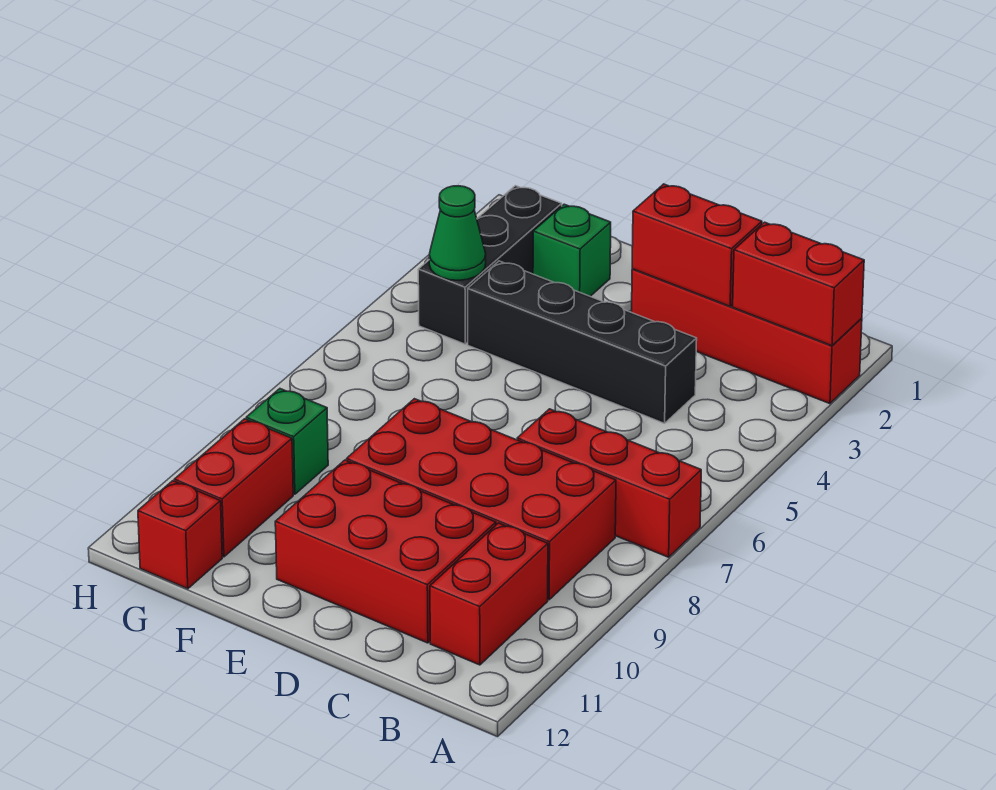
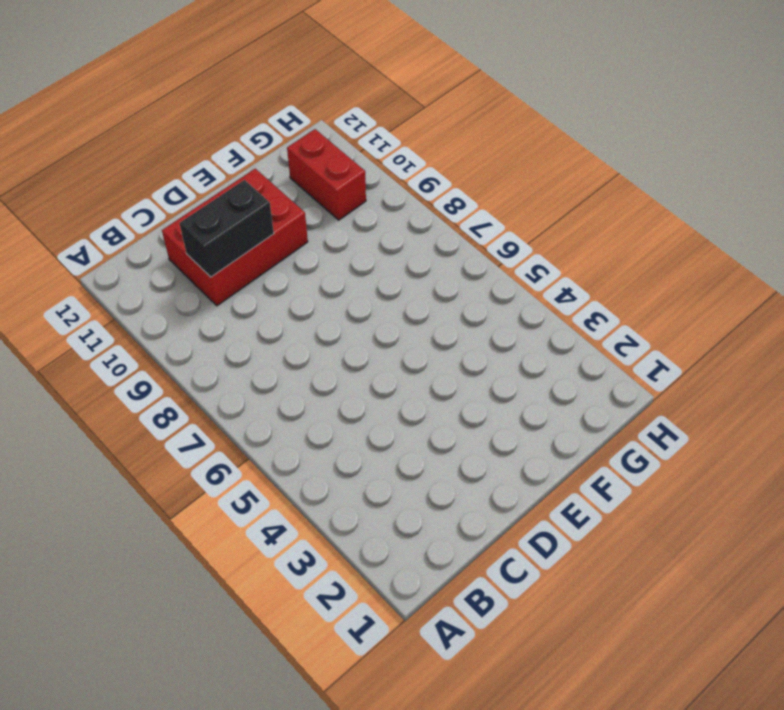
black 1x2 brick [179,180,274,277] -> none
none -> red 1x4 brick [632,269,862,404]
none -> red 1x3 brick [517,409,701,557]
none -> red 2x4 brick [347,399,616,600]

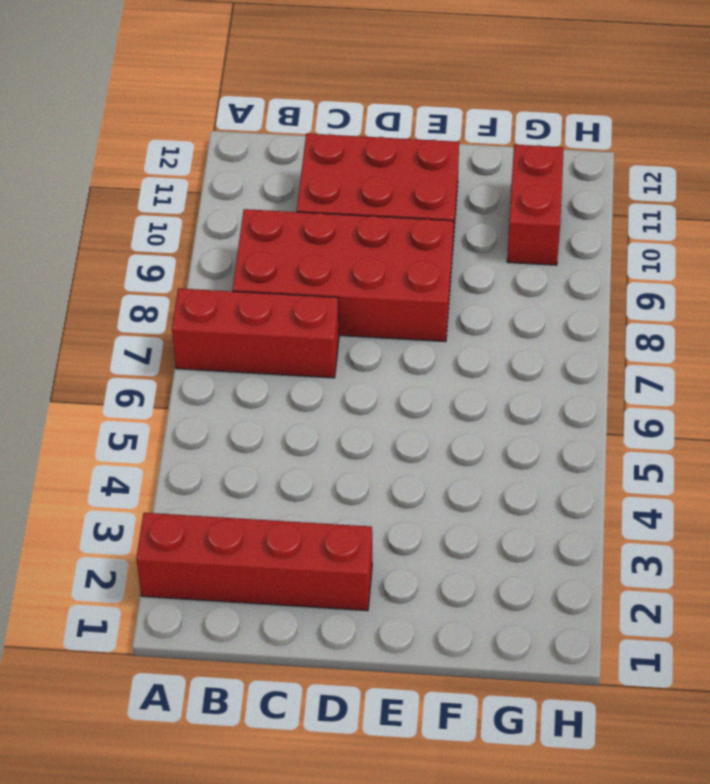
none -> red 1x2 brick [430,523,548,665]
none -> black 1x4 brick [468,261,697,423]
none -> green 1x1 brick [533,204,611,296]

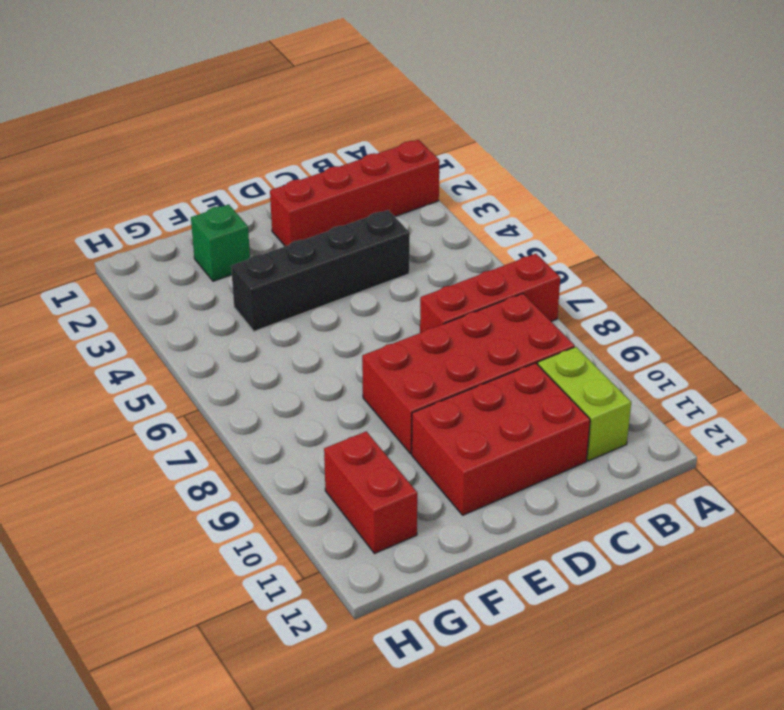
lime 1x2 brick [538,347,631,461] -> red 1x2 brick [430,523,548,665]
none -> black 1x3 brick [418,186,562,344]
none -> green 1x1 brick [246,389,328,494]
none -> red 1x1 brick [138,481,222,589]

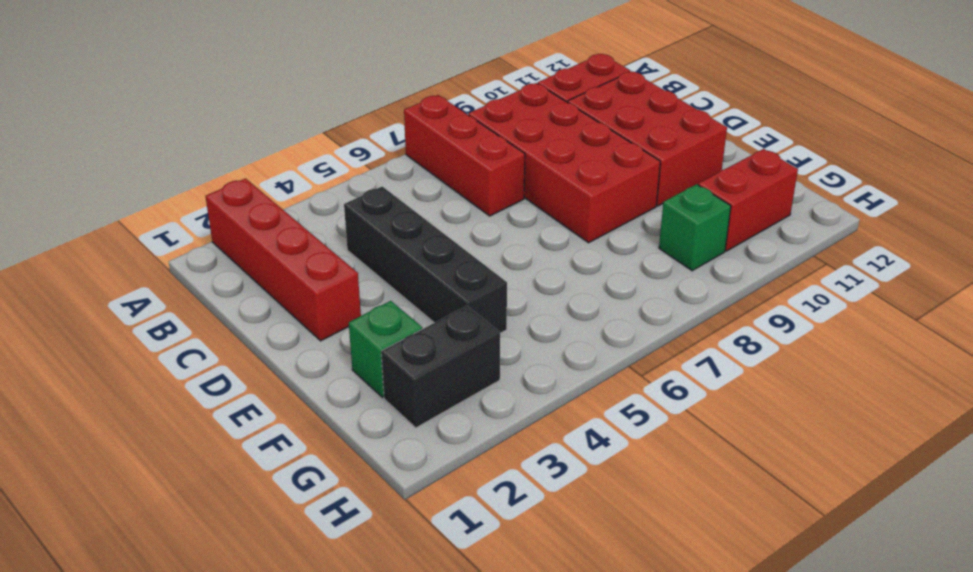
black 1x2 brick [381,306,500,428] -> black 1x3 brick [418,186,562,344]
none -> red 1x1 brick [138,481,222,589]
none -> red 1x2 brick [733,222,864,346]
none -> red 1x2 brick [632,184,762,306]

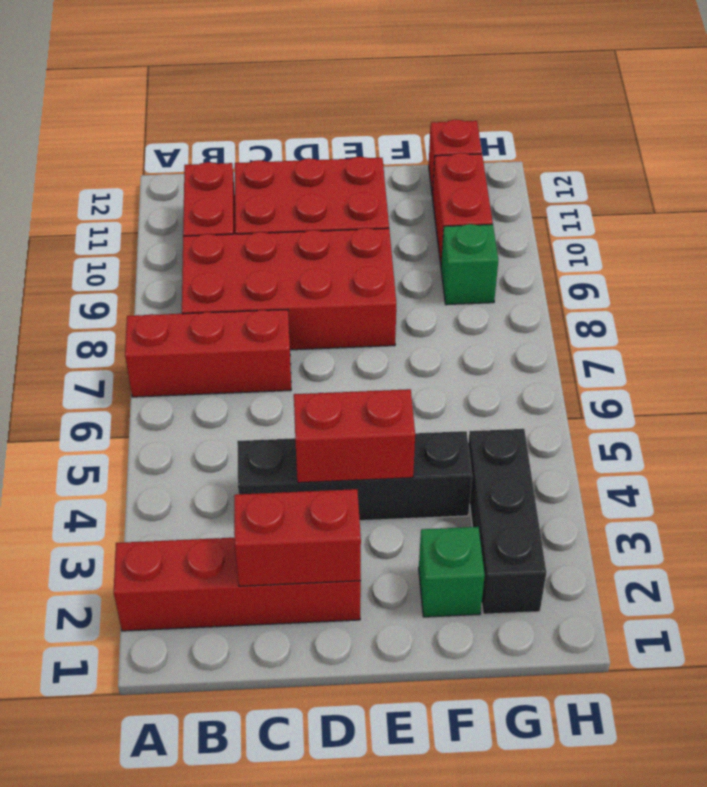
red 1x2 brick [294,389,415,483] -> red 1x2 brick moved to [733,222,864,346]
none -> green 1x1 cone [429,186,486,280]

